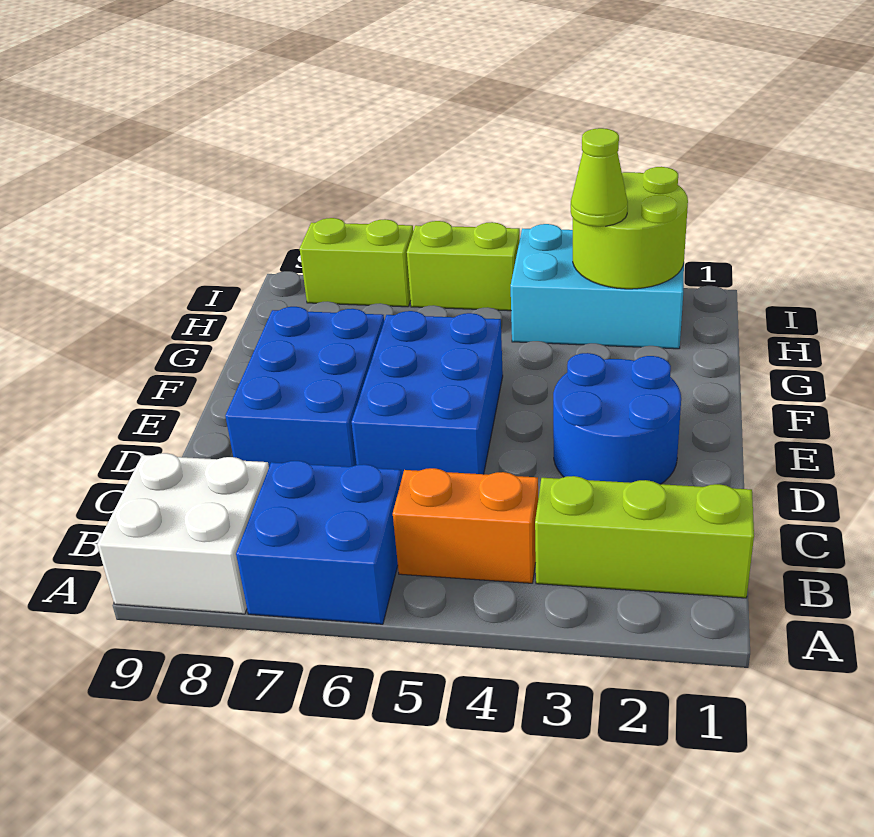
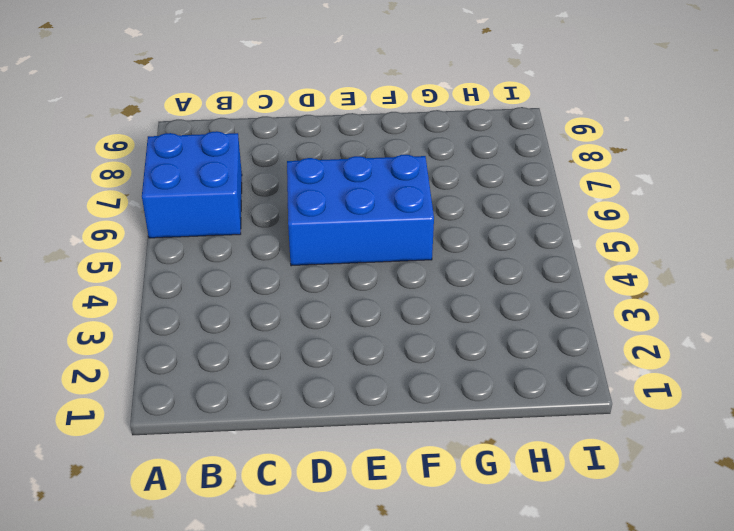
none -> white 2x2 brick [97,453,269,614]
none -> lime 1x3 brick [535,476,754,598]
none -> orange 1x2 brick [393,468,538,583]

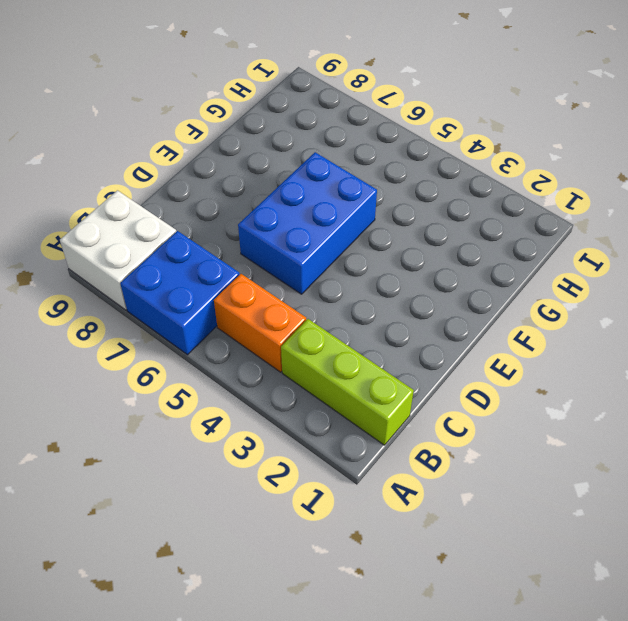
none -> blue 2x2 round brick [553,353,681,484]
none -> blue 2x3 brick [225,307,384,467]
none -> cyan 2x3 brick [511,224,684,349]

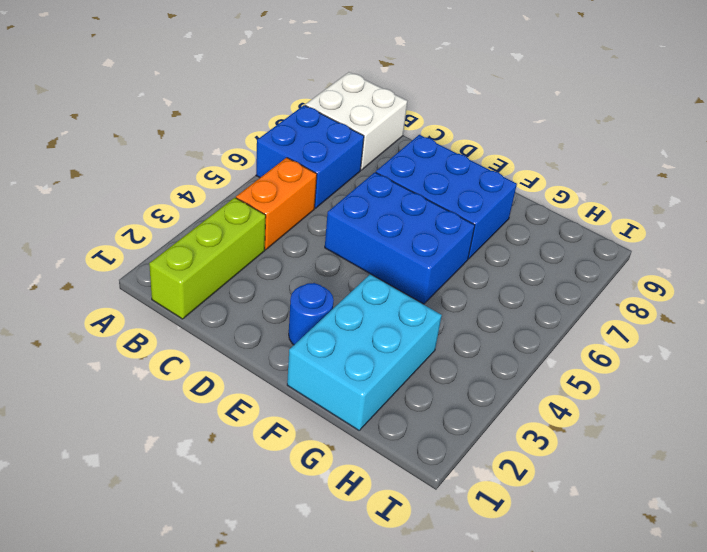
blue 1x1 round brick [289,283,334,345] -> blue 2x2 round brick [553,353,681,484]
cyan 2x3 brick [287,274,442,430] -> cyan 2x3 brick moved to [511,224,684,349]
none -> lime 1x2 brick [407,221,520,311]
none -> lime 1x2 brick [300,218,413,307]
none -> lime 2x2 round brick [573,167,688,289]

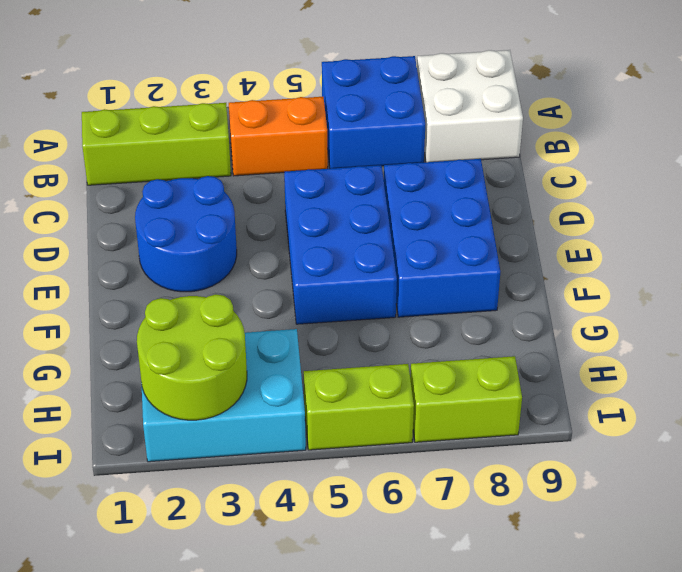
none -> lime 1x1 cone [571,128,628,227]

